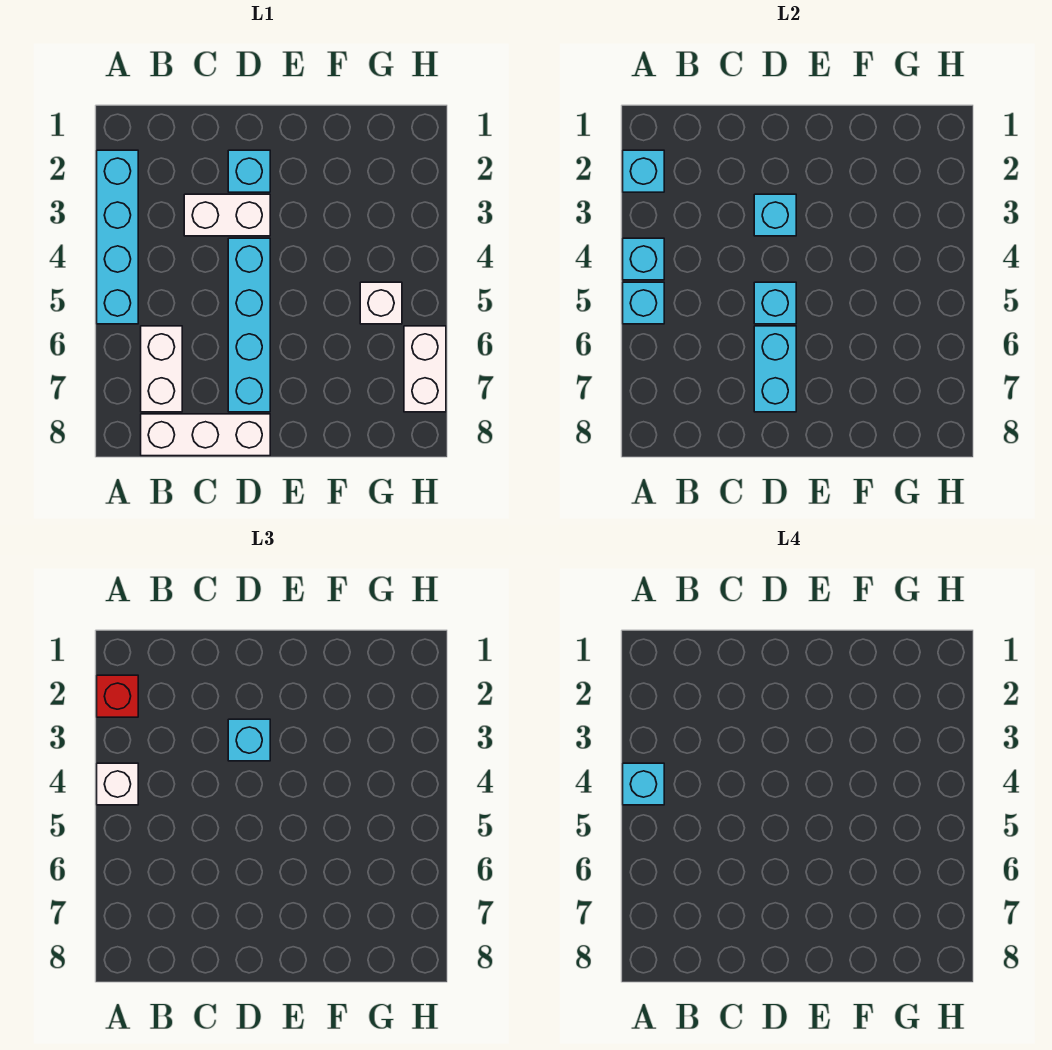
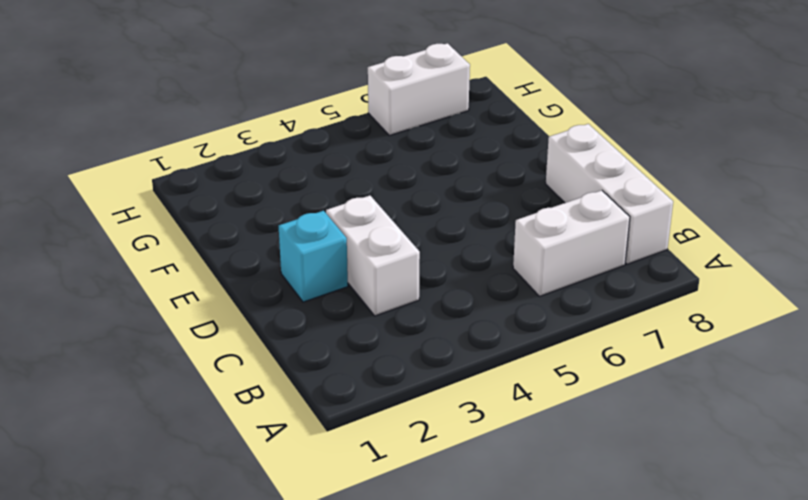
none -> cyan 1x4 brick [97,150,138,324]
none -> cyan 1x4 brick [228,238,270,412]
none -> white 1x1 brick [360,282,402,324]

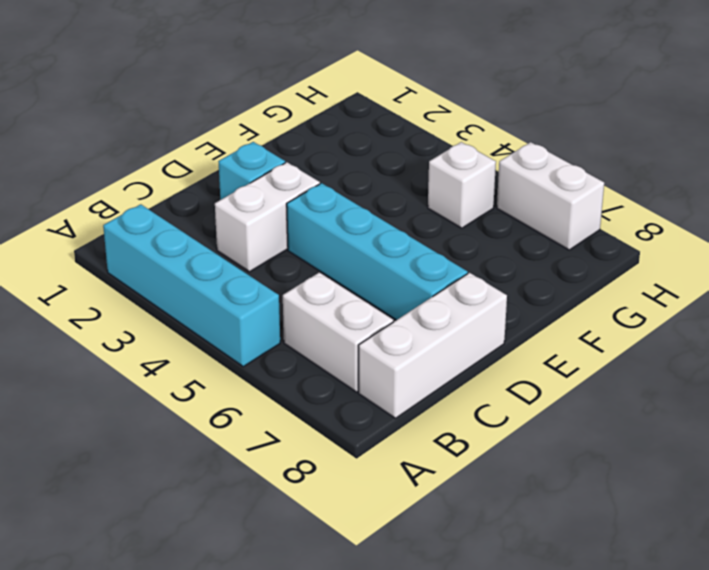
none -> cyan 1x1 brick [623,150,664,192]
none -> cyan 1x1 brick [623,238,664,280]
none -> cyan 1x1 brick [623,282,664,324]

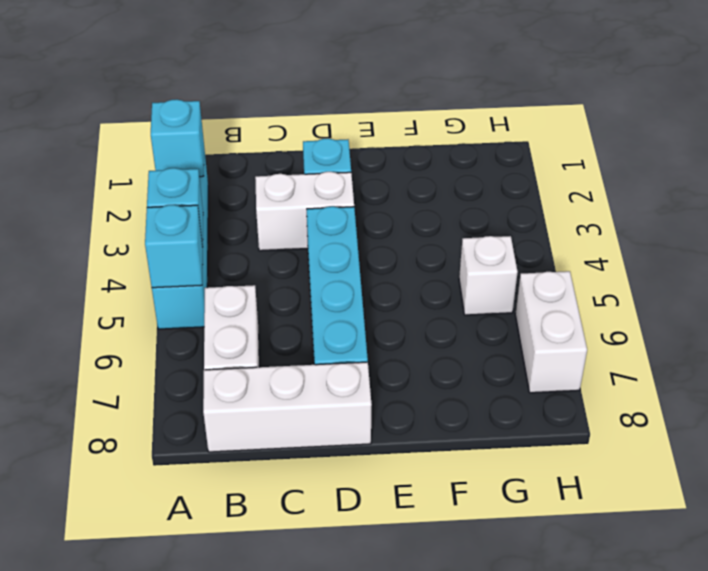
none -> cyan 1x1 brick [754,194,796,236]
none -> cyan 1x1 brick [754,282,796,324]
none -> cyan 1x2 brick [754,326,796,412]

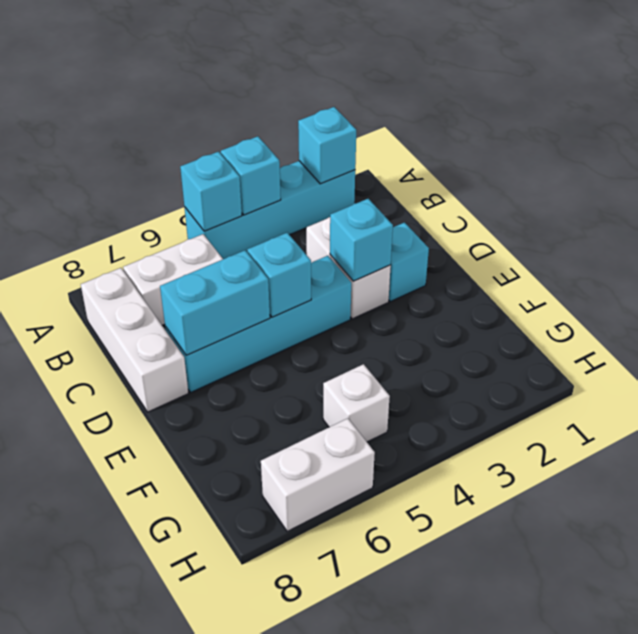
none -> red 1x1 brick [97,675,138,717]
none -> white 1x1 brick [97,763,138,805]
none -> cyan 1x1 brick [228,719,270,761]

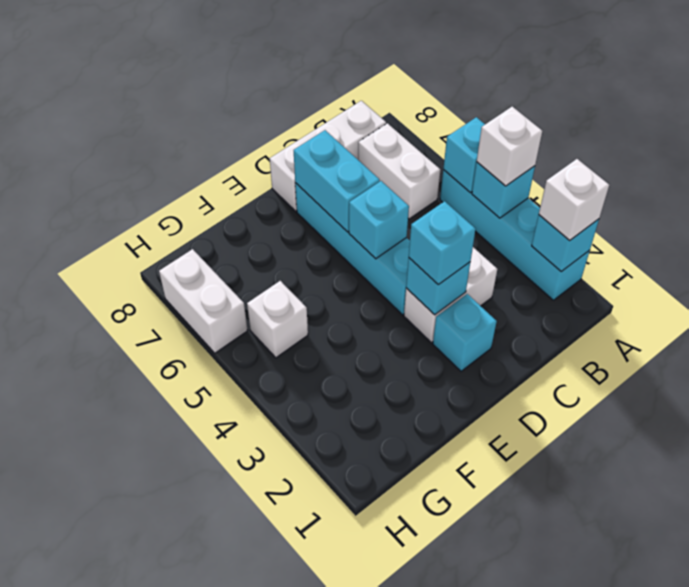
white 1x1 brick [539,159,609,241] -> red 1x1 brick [97,675,138,717]
none -> cyan 1x1 brick [623,763,664,805]

